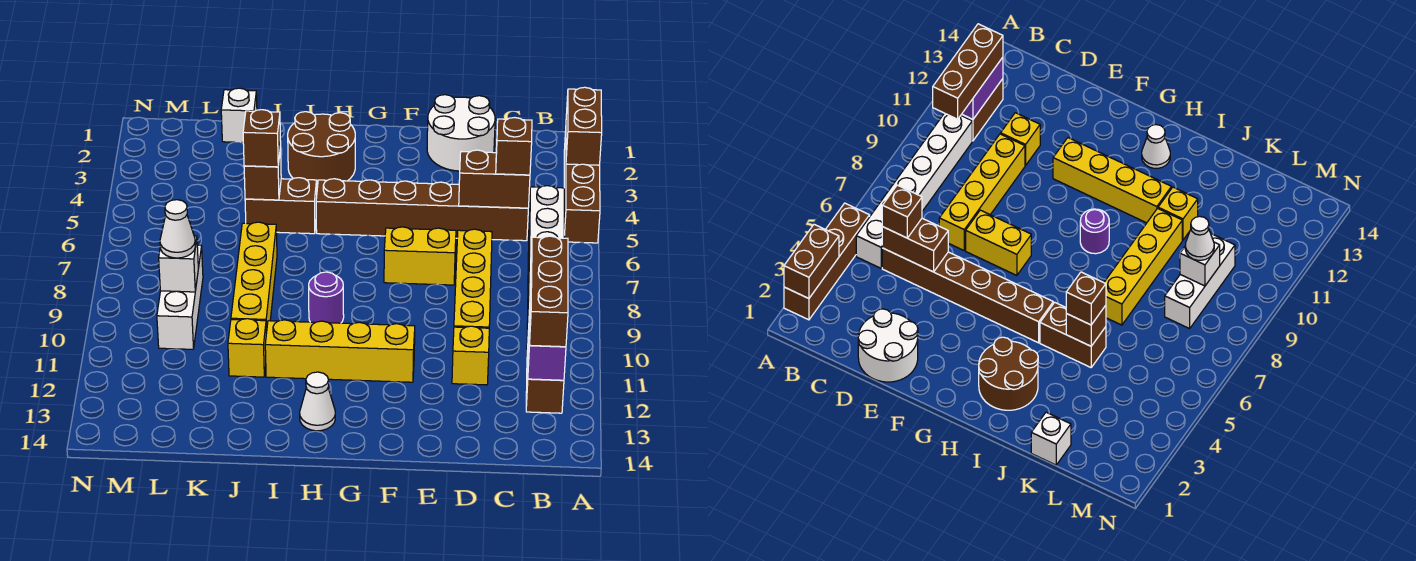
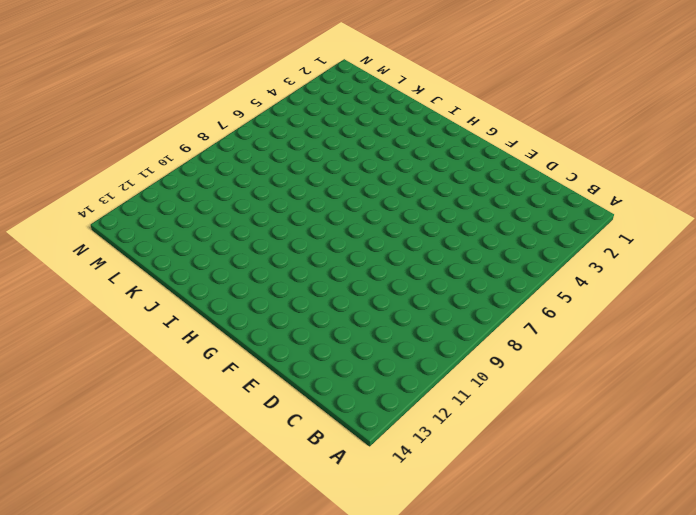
none -> brown 1x4 brick [564,131,600,243]
none -> white 1x6 brick [527,186,564,350]
none -> brown 1x2 brick [526,330,564,413]

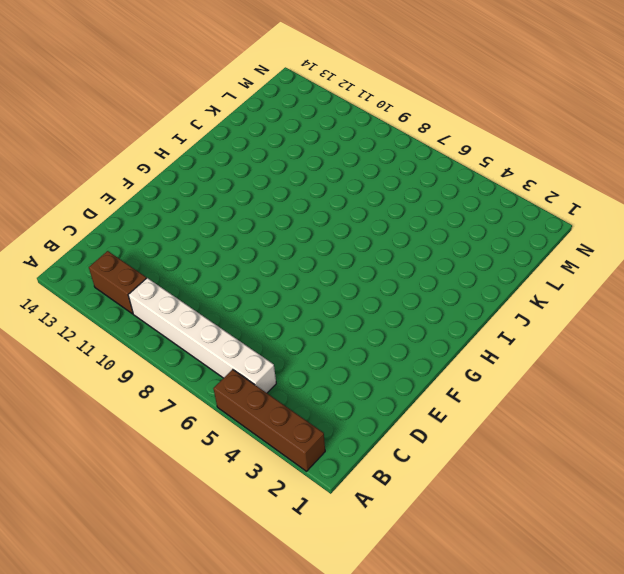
none -> brown 1x6 brick [316,179,528,241]
none -> white 2x2 round brick [427,95,495,171]
none -> yellow 1x4 brick [454,229,492,328]

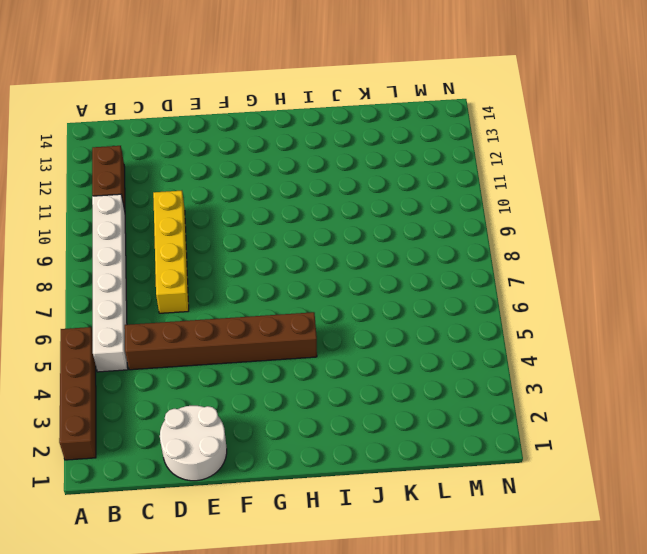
none -> yellow 1x1 brick [452,326,489,385]
none -> yellow 1x2 brick [384,227,456,285]
none -> yellow 1x4 brick [265,320,415,382]

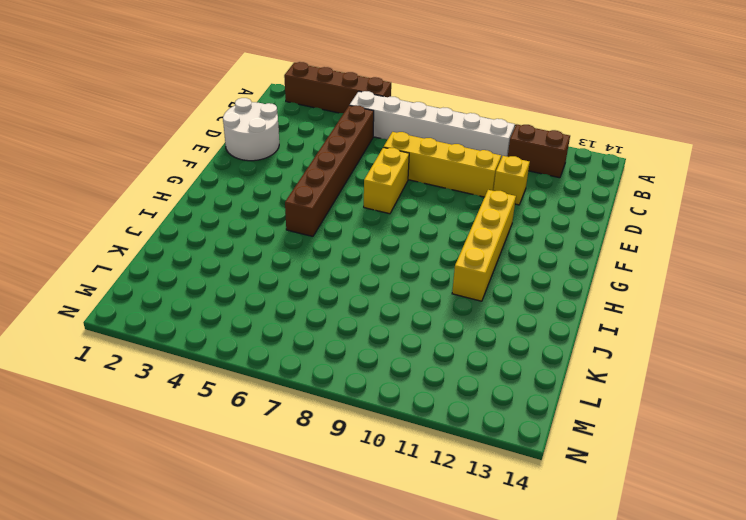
none -> brown 2x2 round brick [288,112,355,188]
none -> purple 1x1 round brick [309,272,344,323]
none -> white 1x1 cone [300,372,335,431]

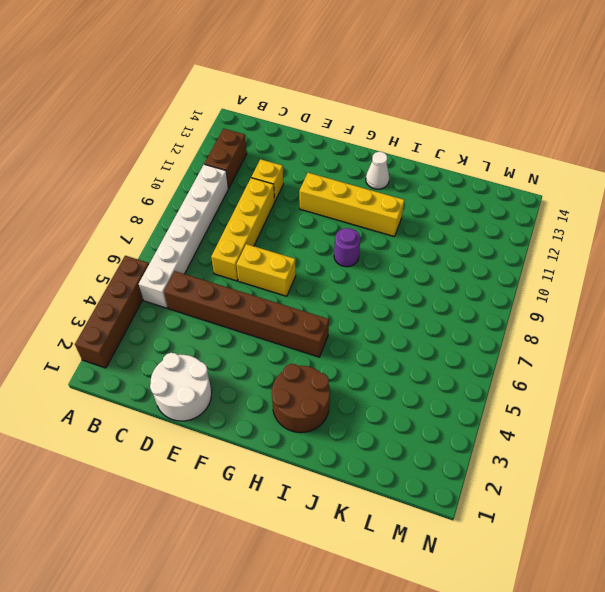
none -> brown 1x2 brick [245,178,317,234]
none -> yellow 1x4 brick [231,222,277,333]
none -> yellow 1x1 brick [228,319,266,377]

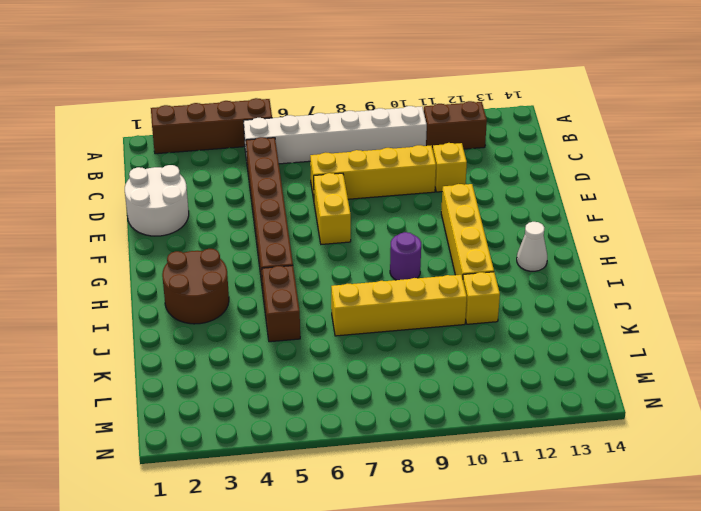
none -> white 1x1 brick [221,88,257,142]
none -> white 1x3 brick [157,245,203,349]
none -> brown 1x2 brick [566,87,602,165]

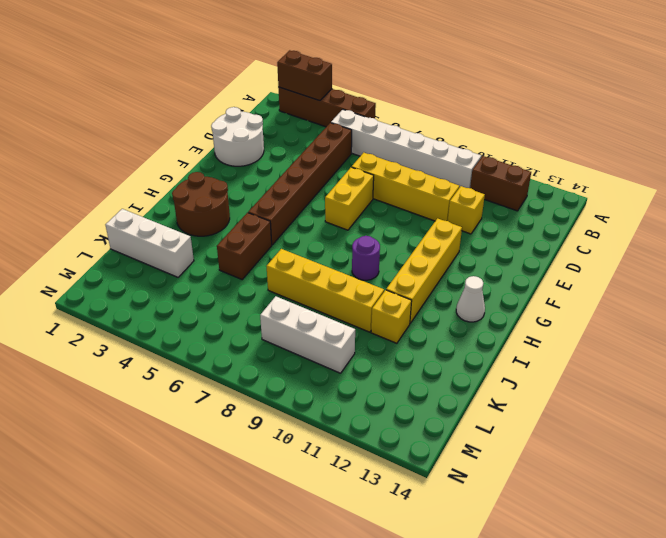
white 1x3 brick [106,209,194,277] -> white 1x1 brick [221,88,257,142]
none -> purple 1x2 brick [528,310,566,380]
none -> brown 1x2 brick [459,150,530,208]
none -> brown 1x1 brick [244,147,281,200]

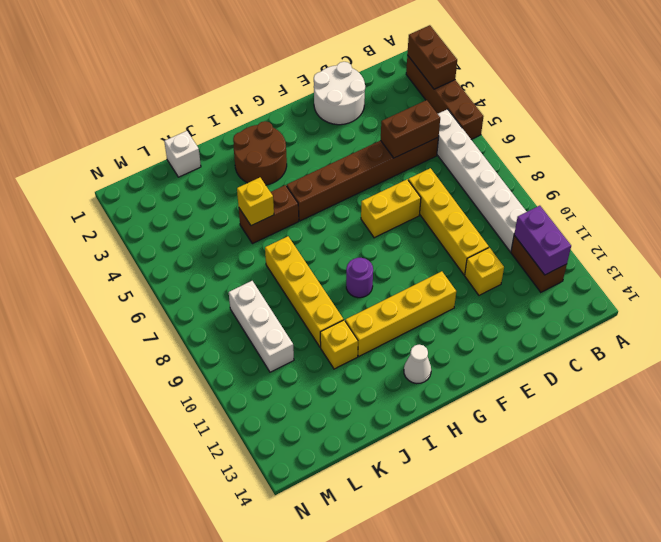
yellow 1x1 brick [237,178,274,226] -> brown 1x1 brick [244,147,281,200]
none -> white 1x1 brick [159,236,198,292]
none -> brown 1x3 brick [530,236,568,347]
none -> brown 1x1 brick [496,118,532,175]

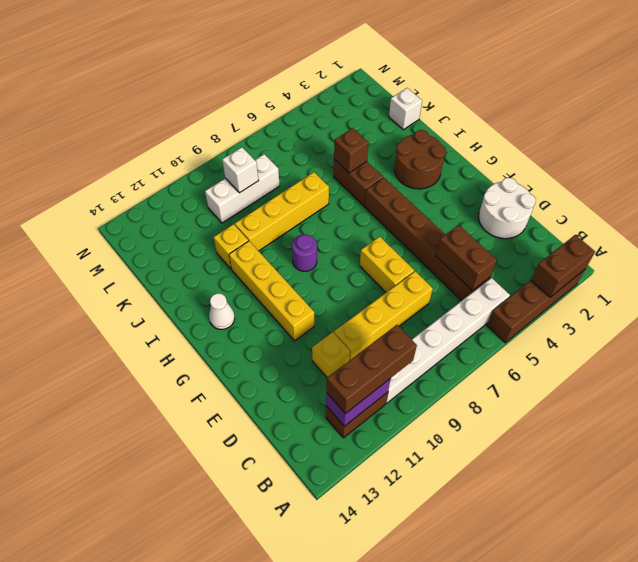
none -> brown 1x1 brick [496,118,532,175]
none -> brown 1x1 brick [243,110,281,167]
none -> white 1x1 cone [160,200,195,258]

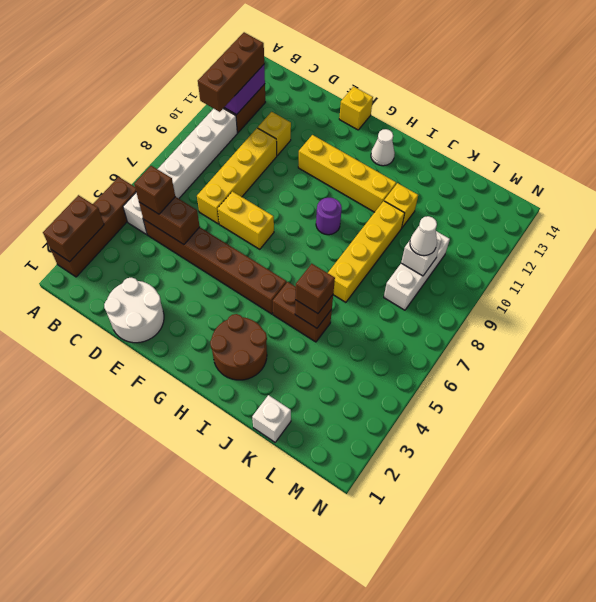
yellow 1x1 brick [339,86,373,130] -> none

